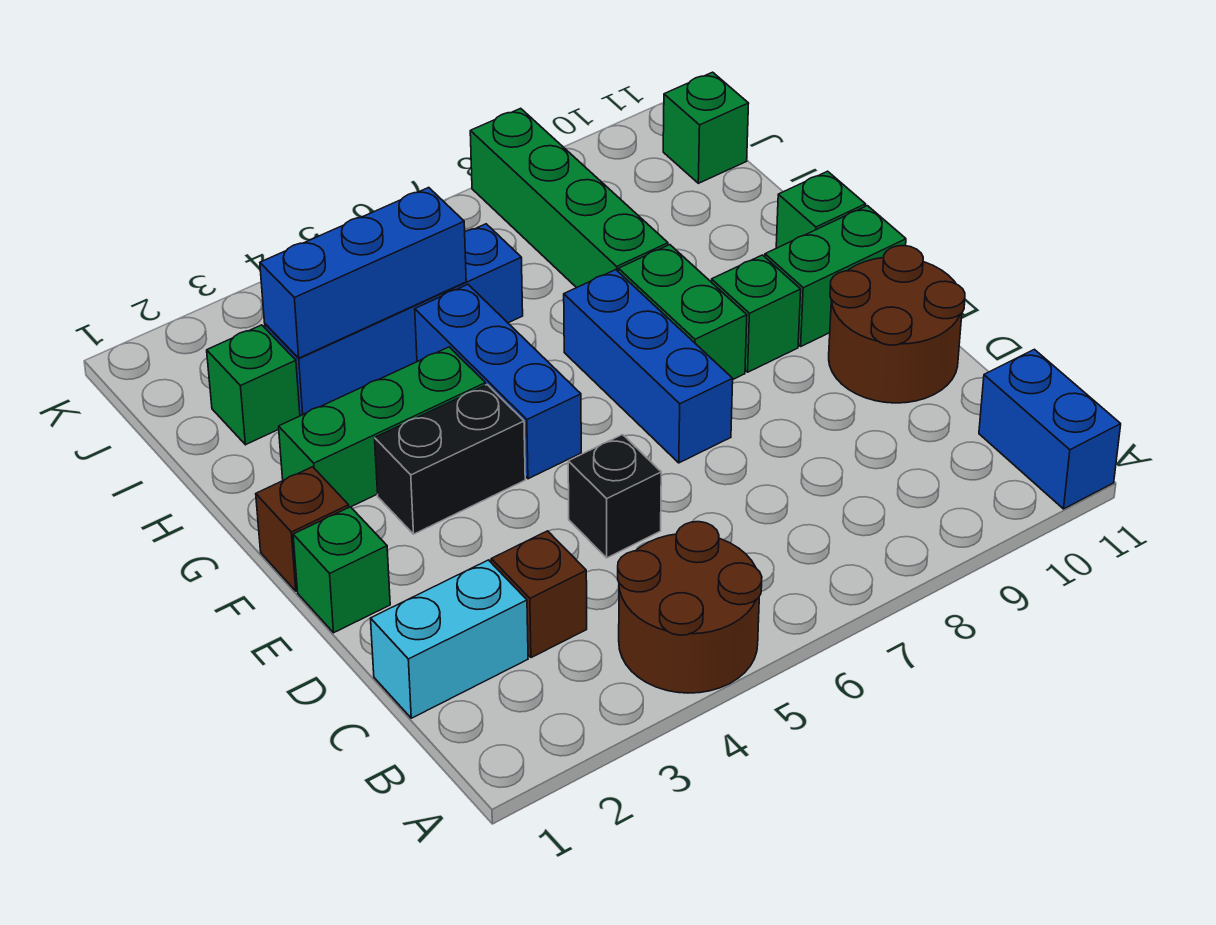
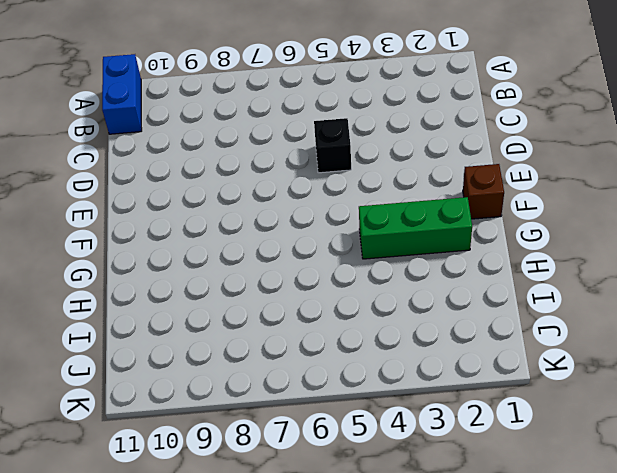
none -> brown 2x2 round brick [618,522,762,693]
none -> cyan 1x2 brick [371,560,528,718]
none -> brown 1x1 brick [491,531,587,658]

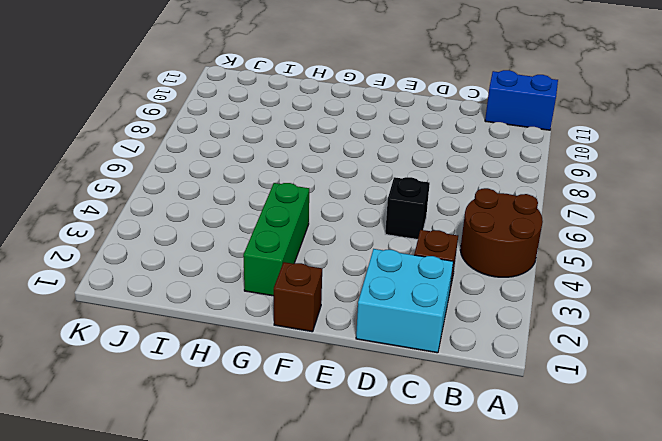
cyan 2x2 brick [356,249,453,353] -> cyan 1x2 brick [371,560,528,718]
none -> brown 2x2 round brick [829,246,965,403]
none -> green 1x1 brick [293,507,390,633]
none -> blue 1x3 brick [564,270,733,463]

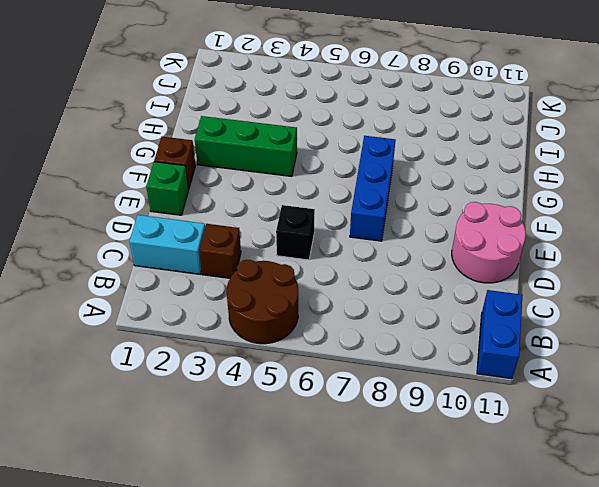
pink 2x2 round brick [452,202,526,283] -> brown 2x2 round brick [829,246,965,403]
none -> black 1x2 brick [375,385,525,534]
none -> blue 1x3 brick [415,284,581,479]
none -> green 1x2 brick [618,245,747,379]

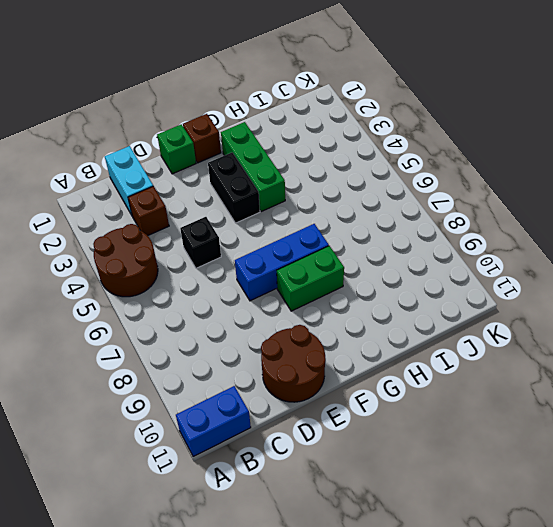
none -> blue 1x3 brick [415,284,581,479]
none -> green 1x1 brick [711,255,801,372]
none -> green 1x2 brick [765,206,906,346]

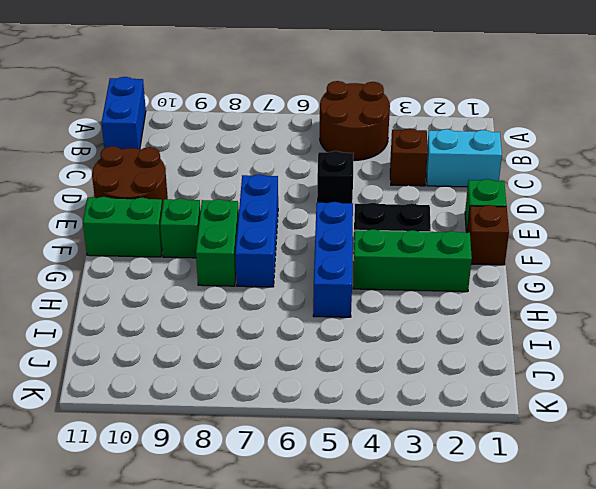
none -> green 1x1 brick [776,171,866,248]
none -> green 1x4 brick [470,108,668,288]
none -> green 1x1 brick [207,325,300,445]

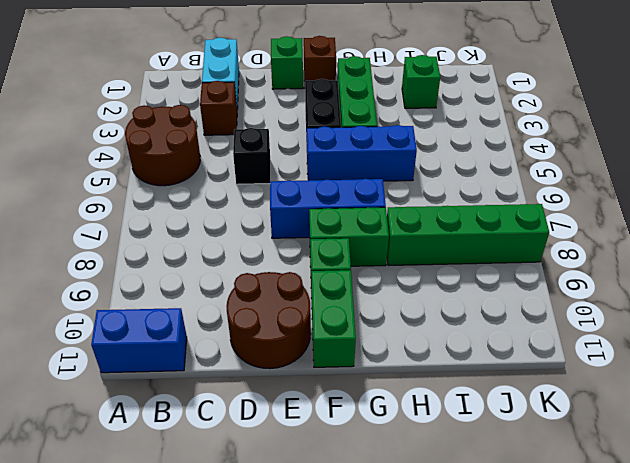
none -> green 1x1 brick [776,171,866,248]
none -> blue 1x4 brick [265,224,523,416]
none -> green 1x1 brick [663,72,749,183]

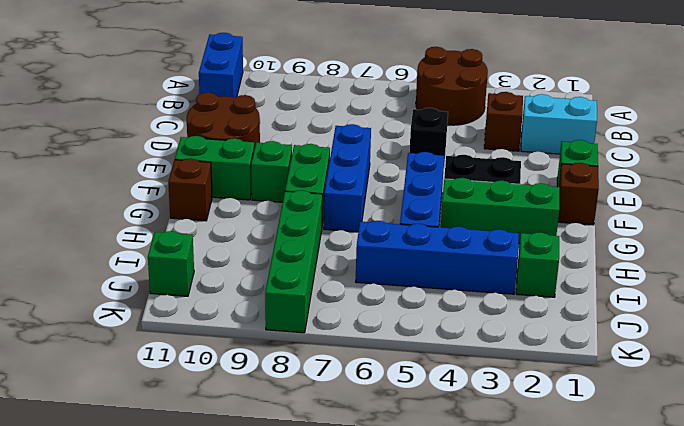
brown 1x1 brick [168,158,212,221] -> green 1x1 brick [776,171,866,248]
none -> blue 1x3 brick [260,188,466,358]

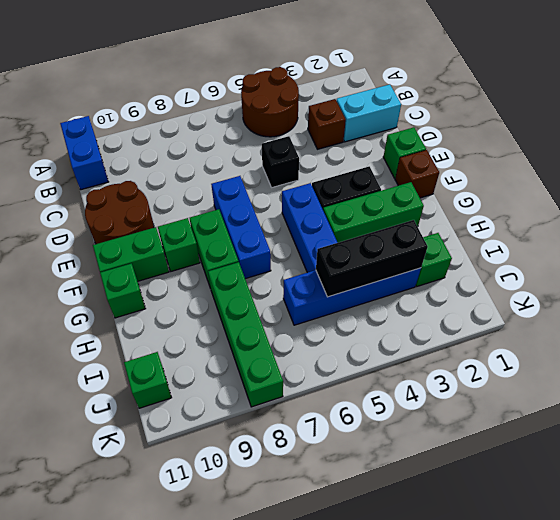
black 1x3 brick [316,220,428,297] -> blue 1x3 brick [260,188,466,358]

